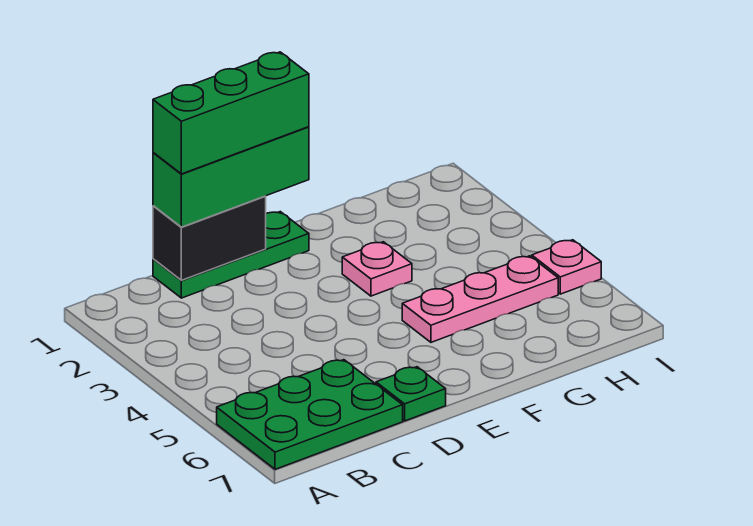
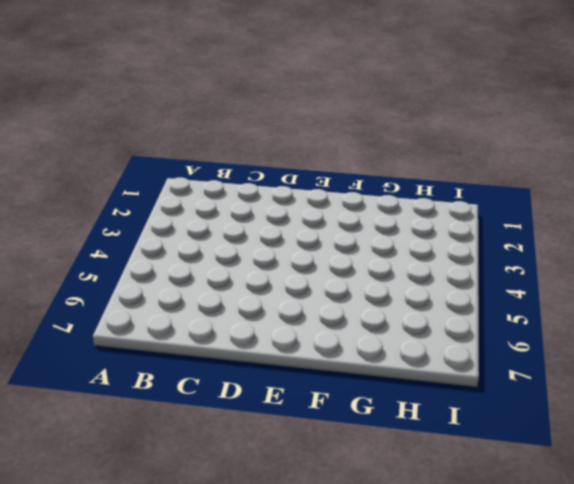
none -> green 2x3 plate [217,360,403,469]
none -> green 1x3 plate [153,212,309,298]

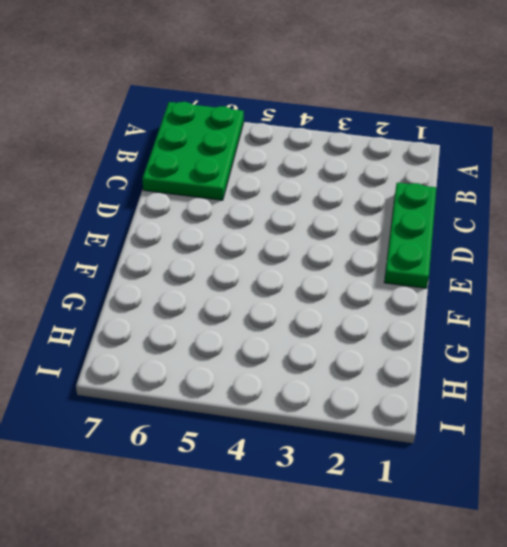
none -> green 1x1 plate [376,367,446,421]
none -> pink 1x1 plate [342,242,412,296]

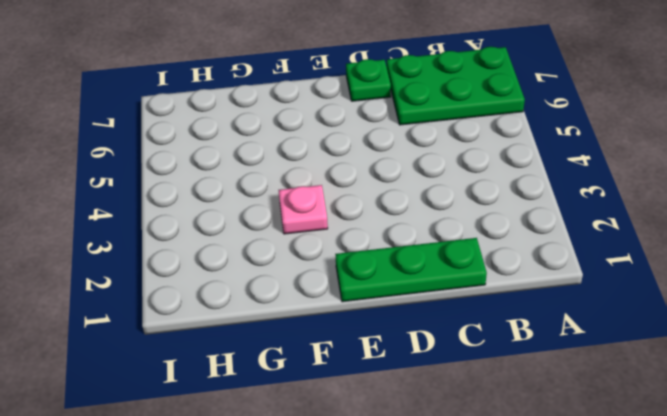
none -> pink 1x3 plate [402,256,558,342]
none -> pink 1x1 plate [532,240,601,294]

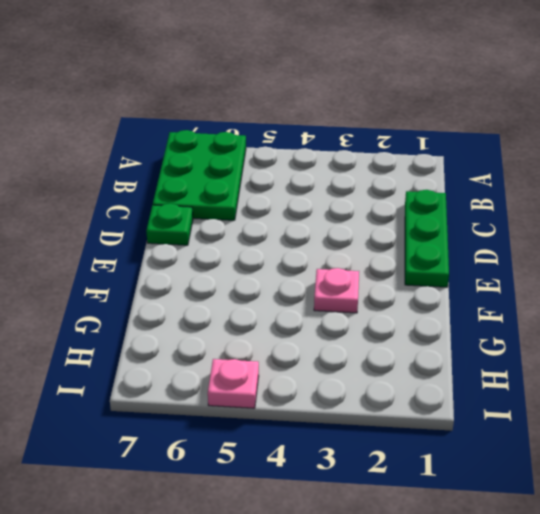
none -> pink 1x3 plate [402,256,558,342]
none -> black 1x2 brick [153,196,266,280]

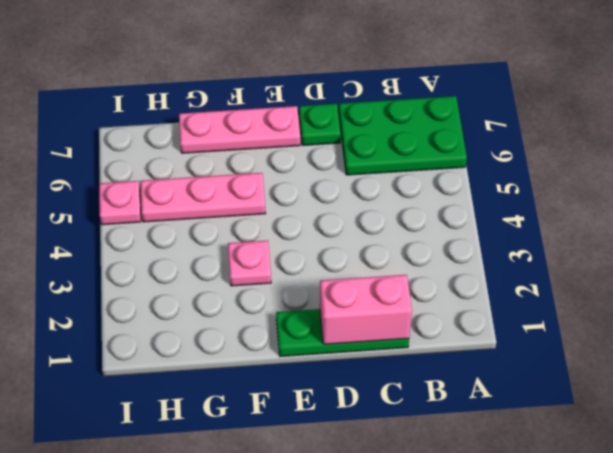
pink 1x2 brick [320,275,412,344] -> black 1x2 brick [153,196,266,280]
pink 1x3 plate [179,106,300,153] -> none
none -> green 1x3 brick [153,127,309,227]
none -> green 1x3 brick [153,52,309,174]

